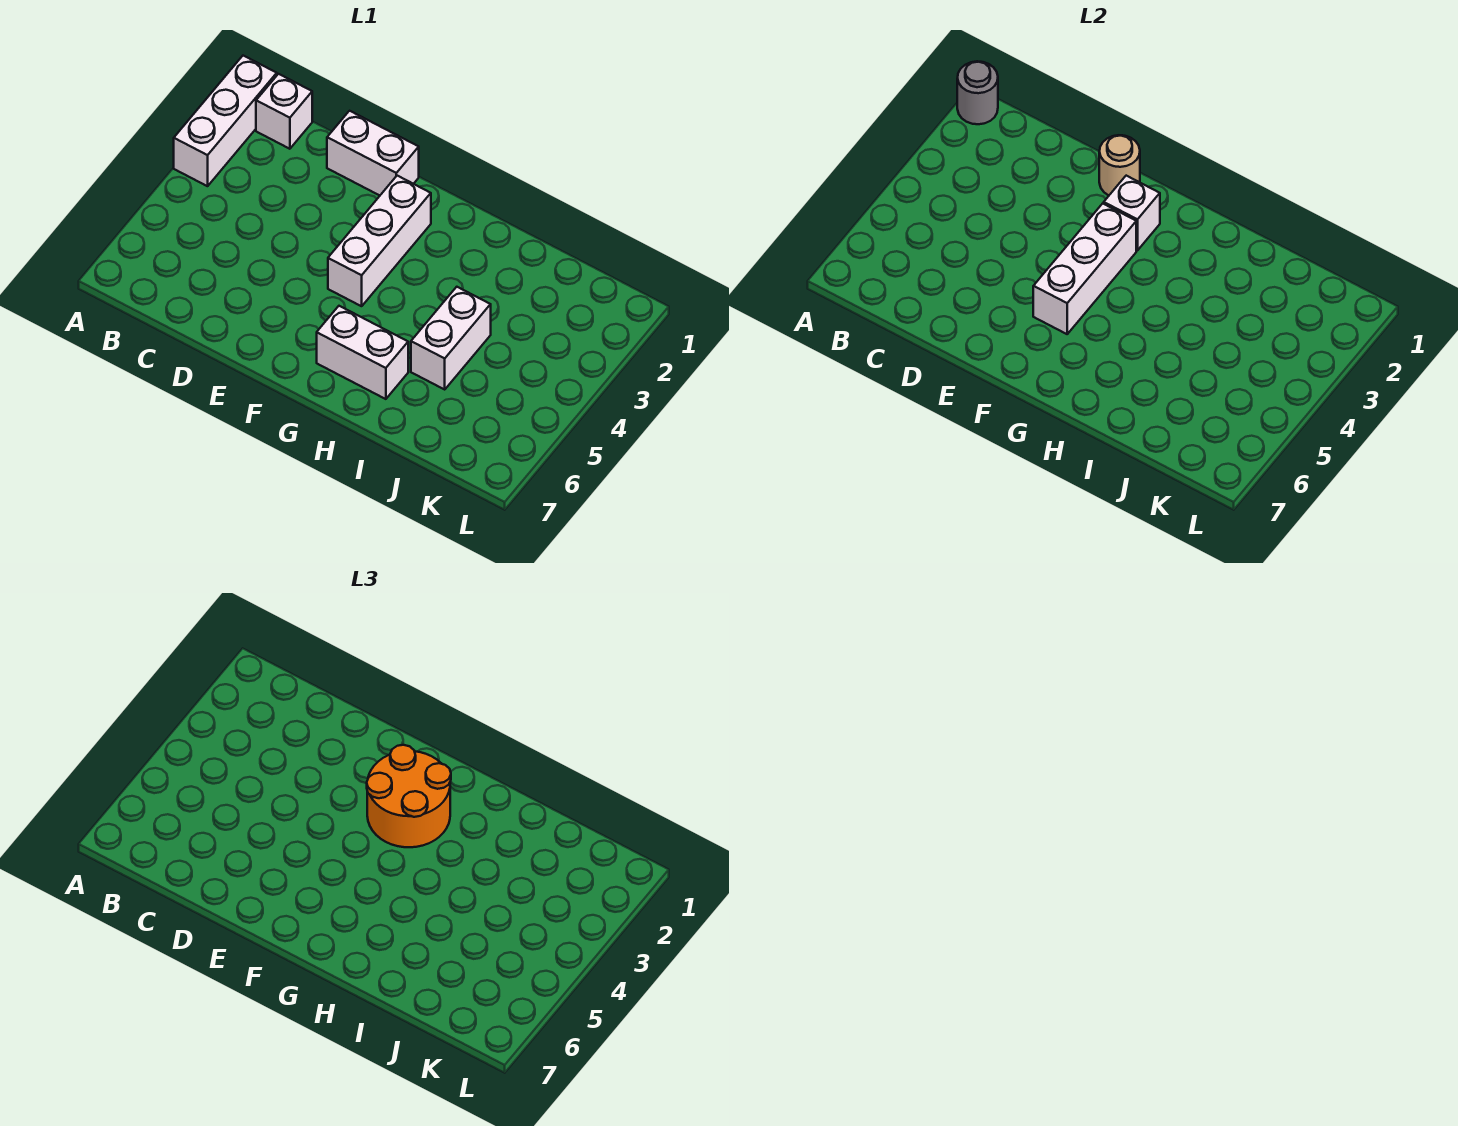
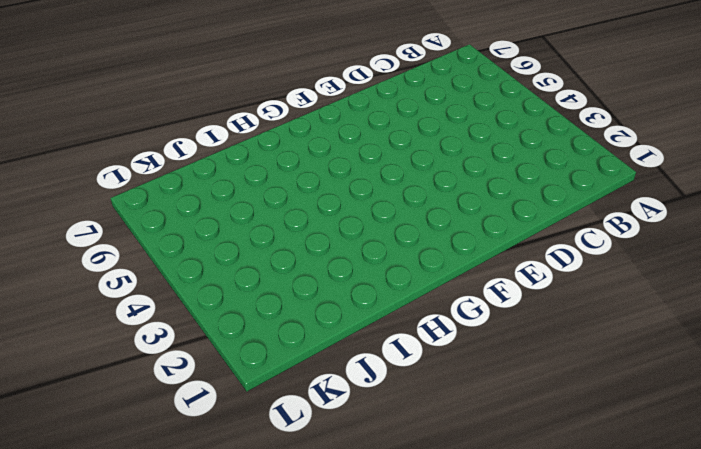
none -> white 1x3 brick [174,56,277,186]
none -> white 1x1 brick [256,74,312,149]

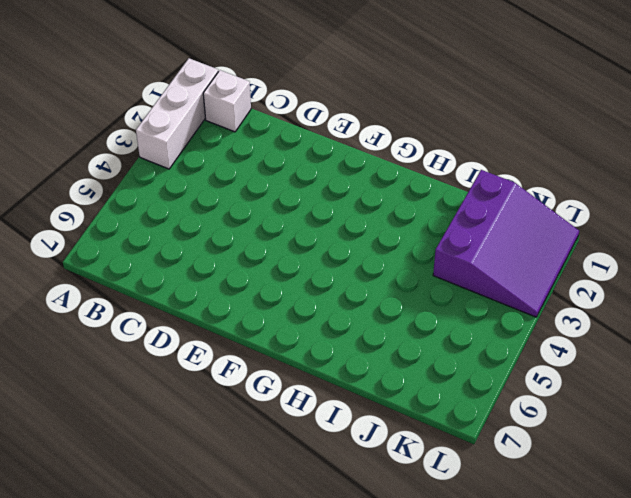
purple 3x3 slope [433,170,579,317] -> none
none -> white 1x2 brick [327,111,419,195]
none -> white 1x3 brick [328,176,431,306]

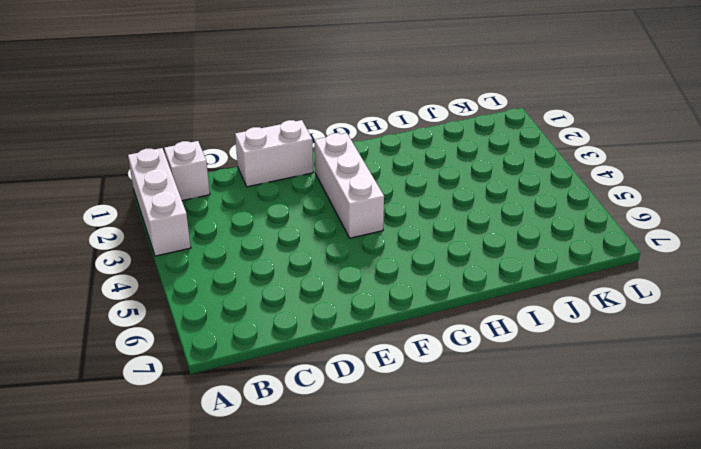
none -> white 1x2 brick [317,306,408,399]
none -> white 1x2 brick [411,287,491,389]

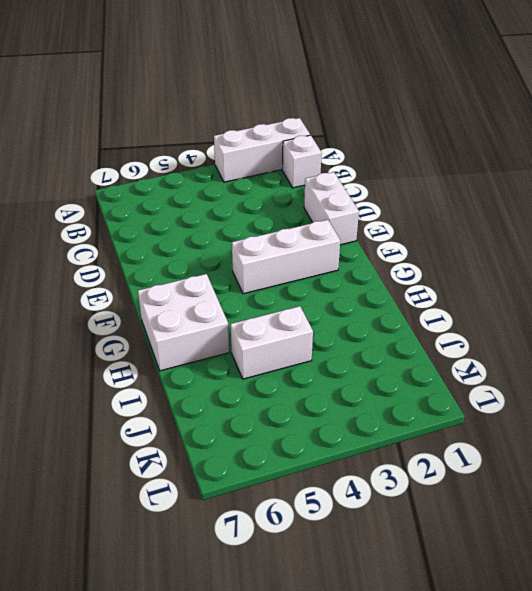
white 2x2 brick [138,274,229,371] -> white 1x2 brick [317,306,408,399]
none -> grey 1x1 round brick [957,61,998,124]
none -> tan 1x1 round brick [1099,135,1140,195]

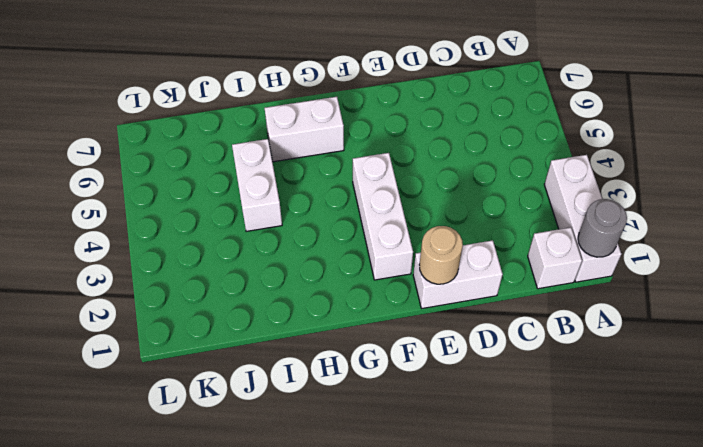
none -> white 1x1 brick [1104,176,1160,250]
none -> white 1x3 brick [1033,204,1136,334]

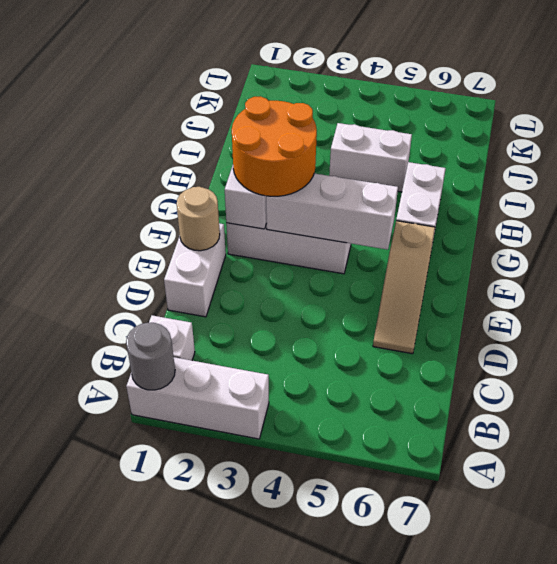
tan 1x3 slope [373,221,435,354] -> none

